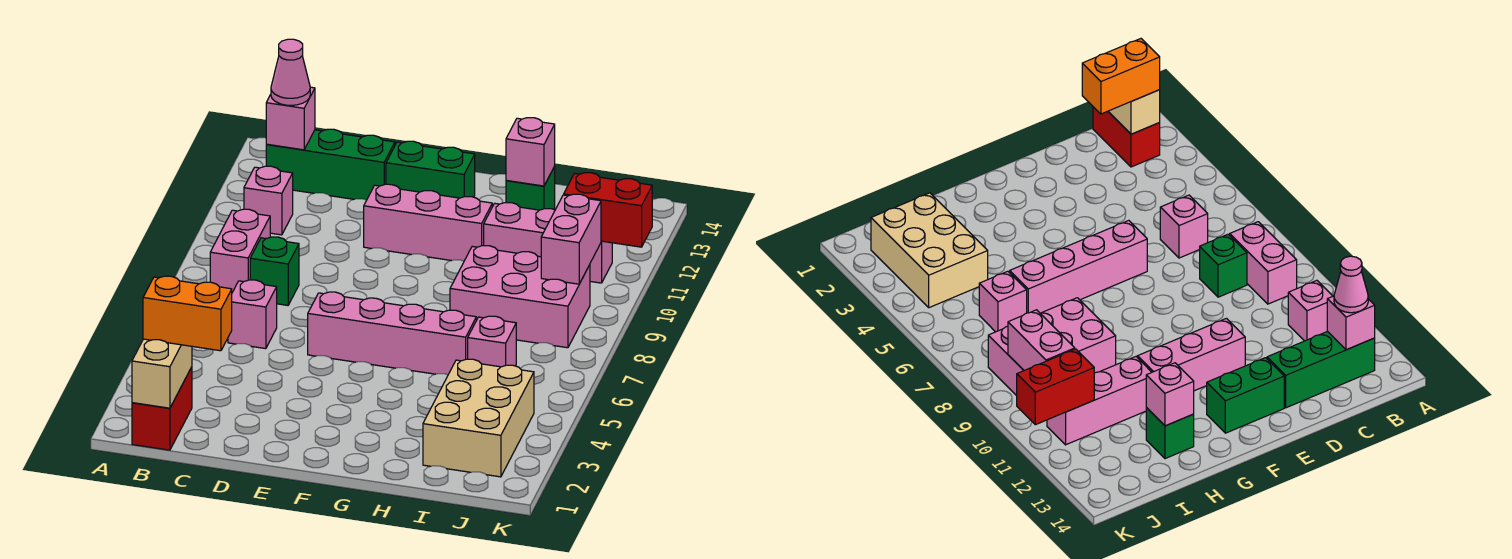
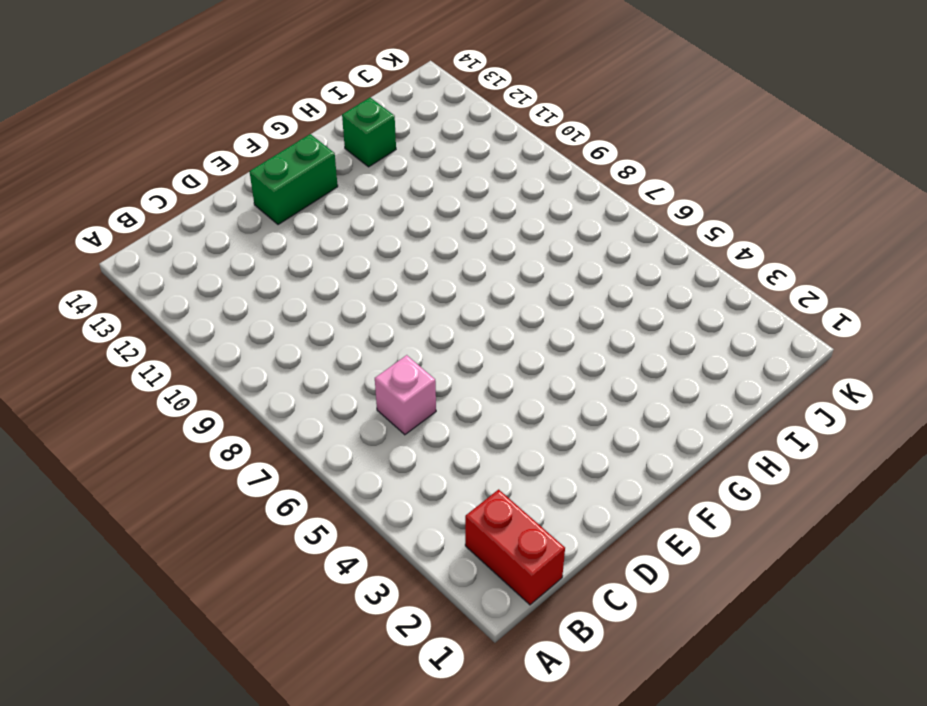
none -> pink 1x2 brick [210,209,270,292]
none -> pink 1x1 brick [244,166,293,235]
none -> green 1x3 brick [266,129,395,200]

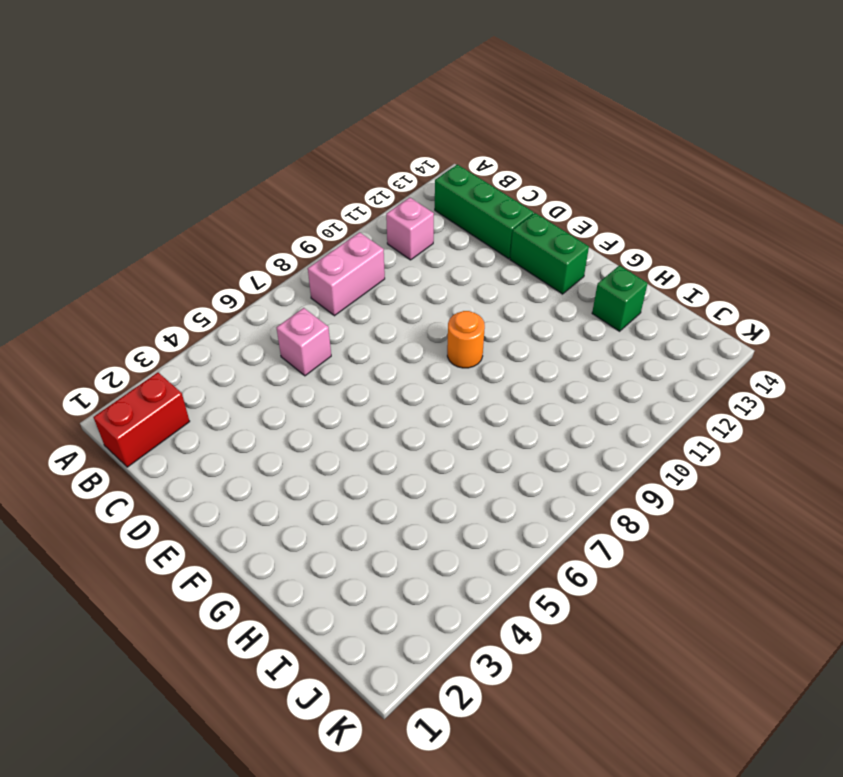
orange 1x1 round brick [447,311,485,368] -> none
none -> green 1x1 brick [250,237,299,305]
none -> pink 1x4 brick [308,292,476,375]
none -> pink 1x3 brick [364,184,492,261]

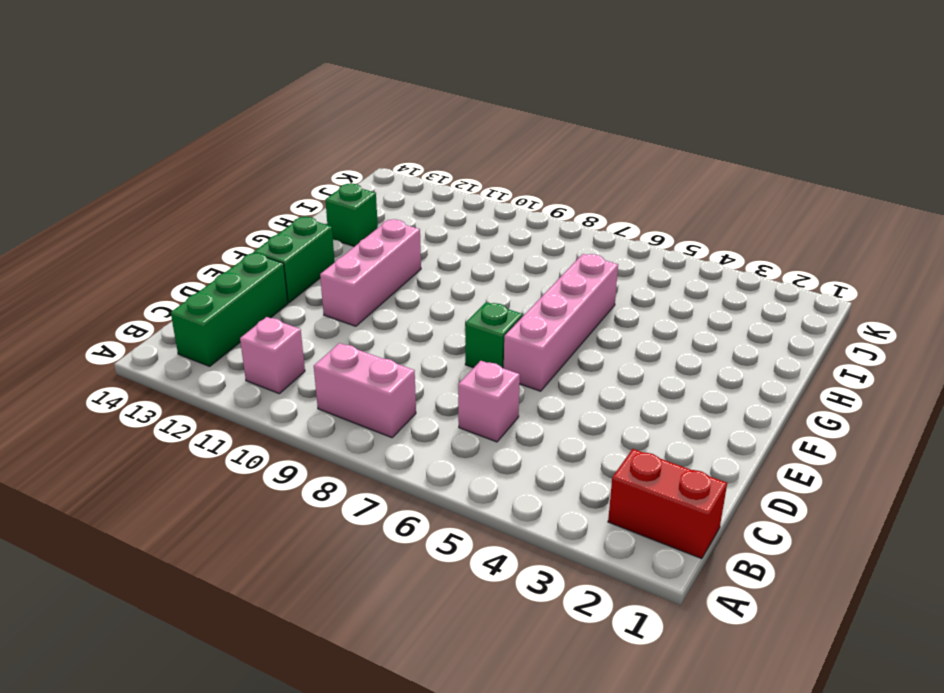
green 1x1 brick [465,302,523,368] -> green 1x1 brick moved to [250,237,299,305]
none -> pink 2x3 brick [450,246,590,348]
none -> pink 1x3 brick [484,203,612,283]
none -> tan 2x3 brick [423,359,534,477]

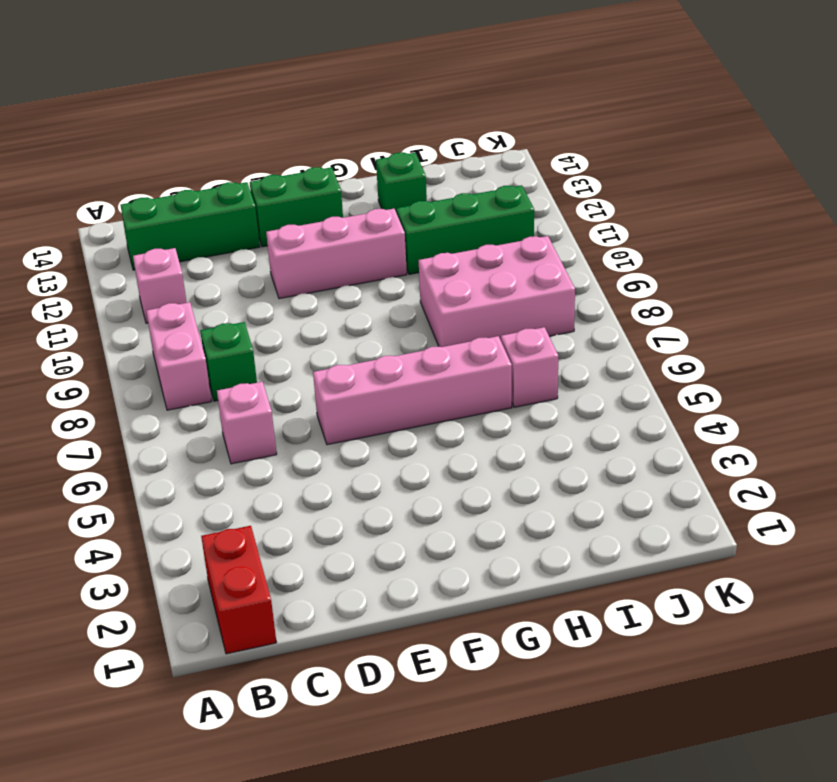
green 1x3 brick [397,185,534,274] -> pink 1x3 brick [484,203,612,283]
none -> tan 2x3 brick [423,359,534,477]
none -> tan 1x2 brick [132,339,192,408]
none -> pink 1x1 brick [266,87,315,150]

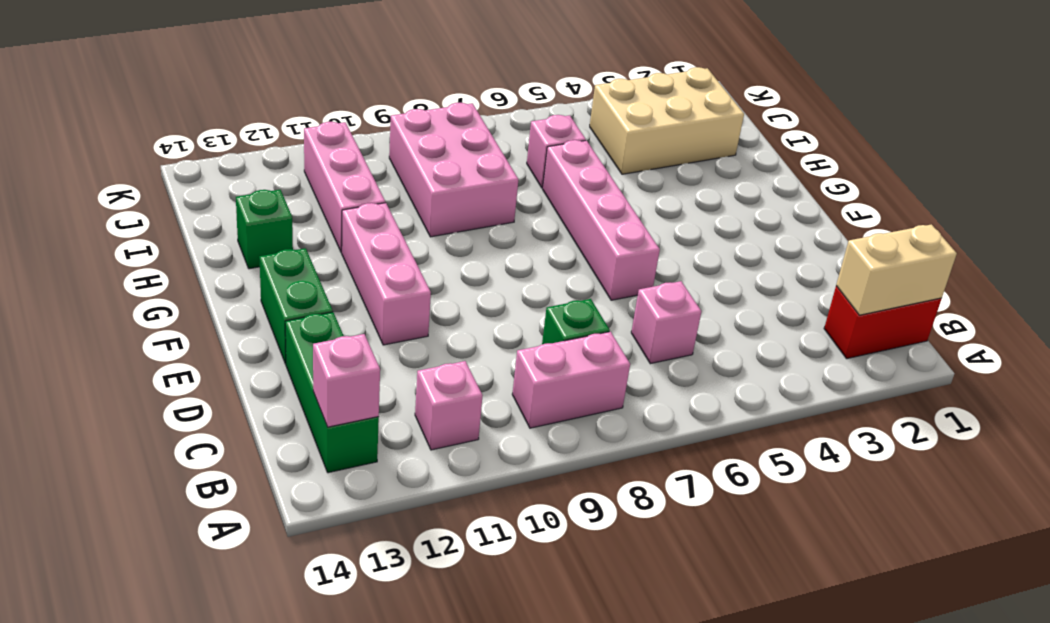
none -> pink 1x1 brick [506,118,555,186]
none -> pink 1x2 brick [541,194,601,284]
none -> red 1x2 brick [564,173,652,247]

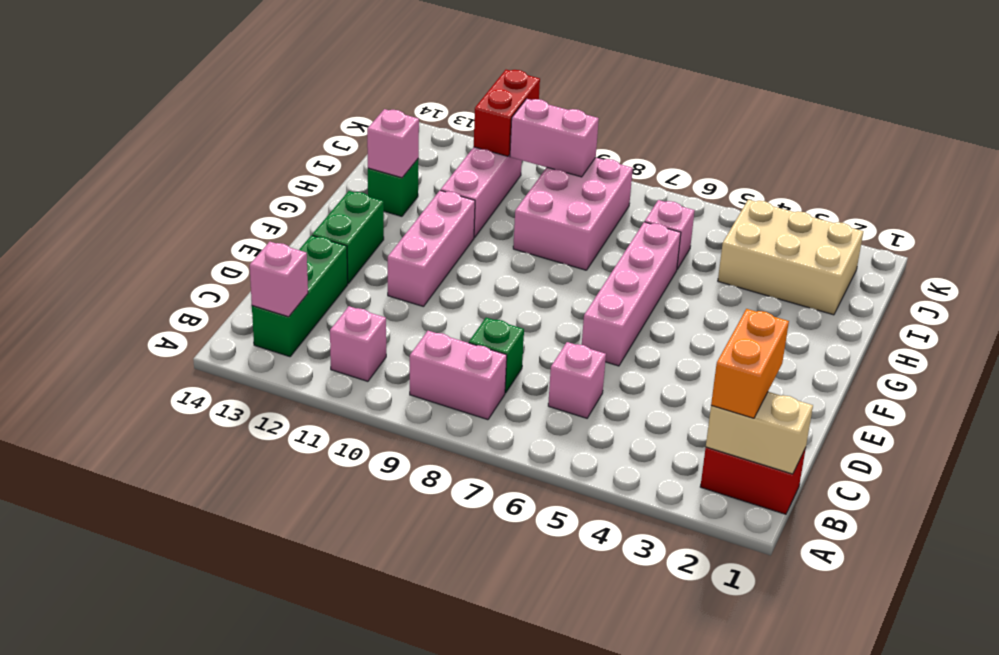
none -> pink 1x1 cone [271,39,310,105]

